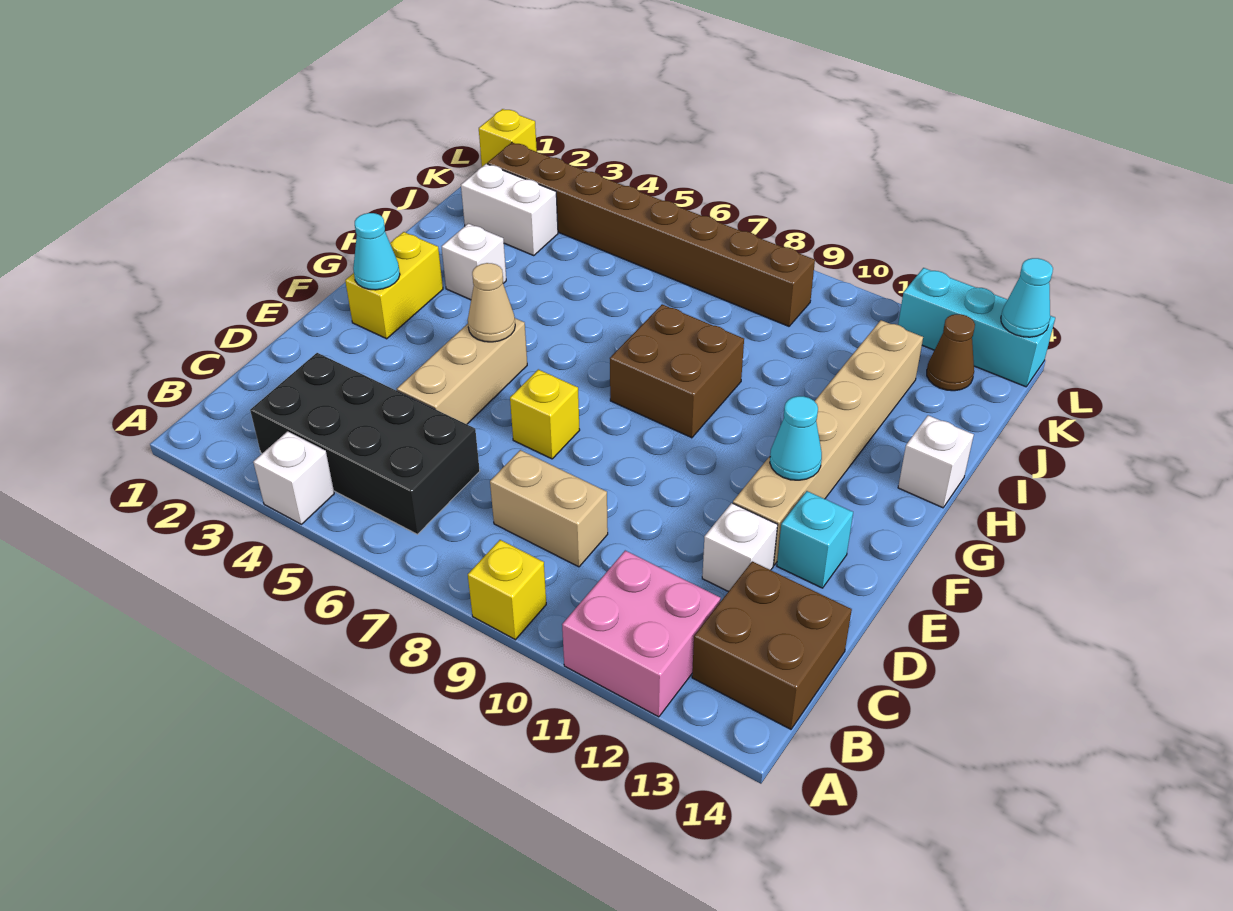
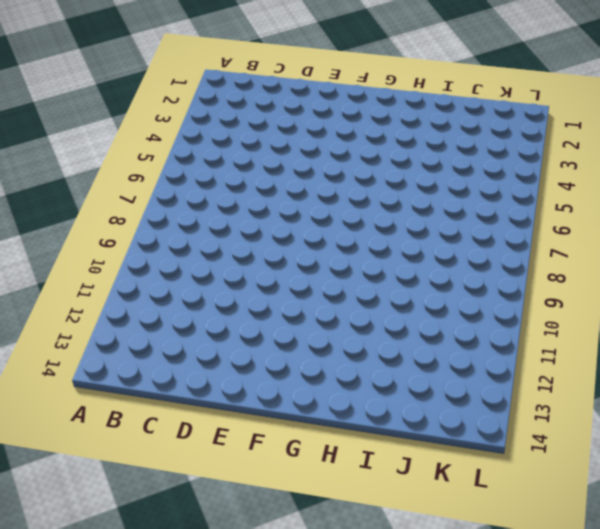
none -> white 1x1 brick [253,431,334,524]
none -> yellow 1x1 brick [468,540,546,640]
none -> pink 2x2 brick [562,551,721,717]

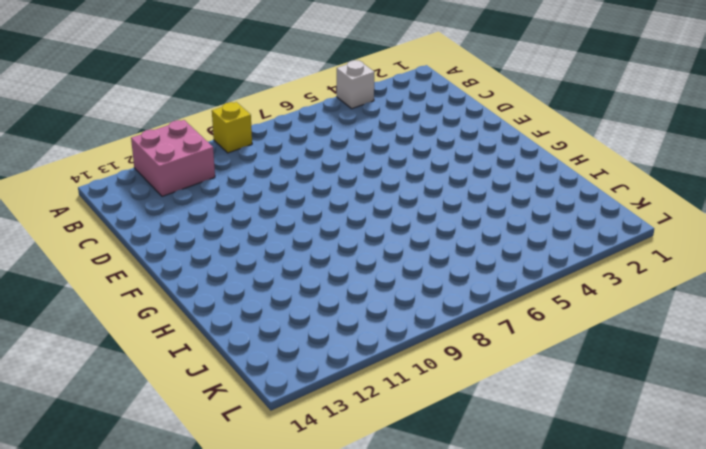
none -> black 2x4 brick [250,353,480,534]
none -> brown 2x2 brick [692,561,852,729]
none -> tan 1x2 brick [490,450,608,567]

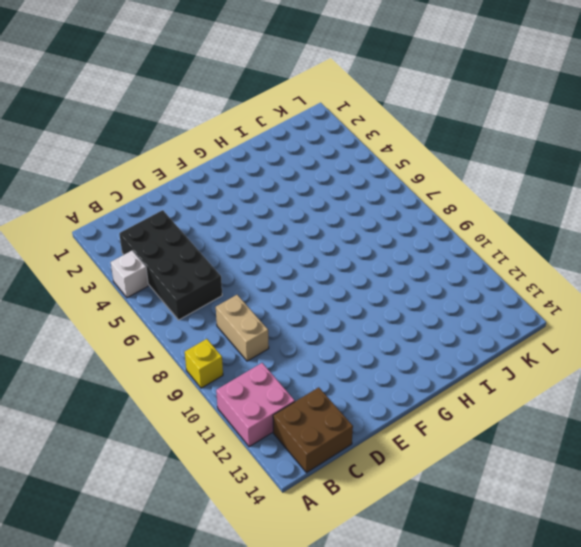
none -> tan 1x3 brick [397,318,527,424]
none -> white 1x1 brick [702,503,777,592]
none -> yellow 1x1 brick [510,369,580,459]

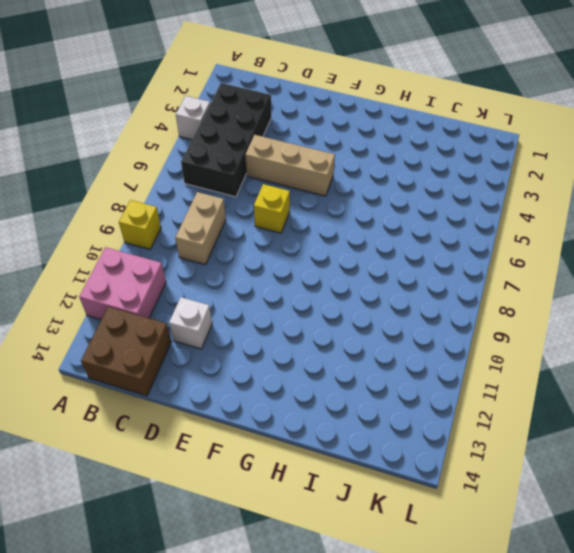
none -> tan 1x6 brick [733,320,923,565]
none -> cyan 1x1 brick [777,491,853,588]
none -> yellow 1x2 brick [345,232,443,339]

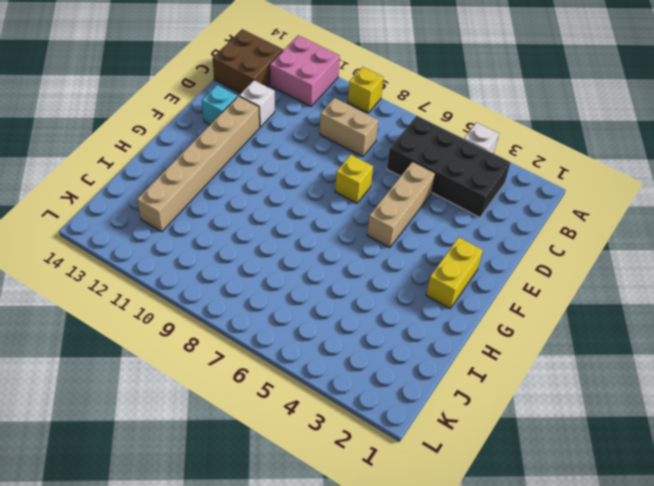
none -> brown 2x2 brick [610,304,744,438]
none -> white 1x1 brick [441,224,506,300]
none -> white 1x1 brick [898,415,974,508]

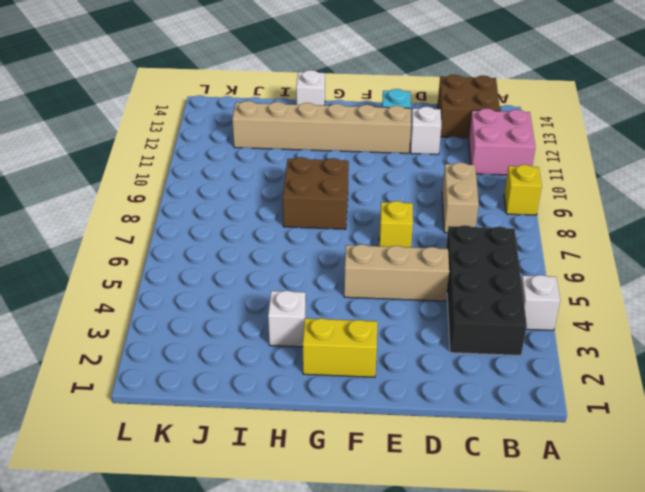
none -> white 1x2 brick [461,164,558,256]
none -> brown 1x8 brick [487,143,815,326]
none -> brown 1x1 cone [927,314,975,391]

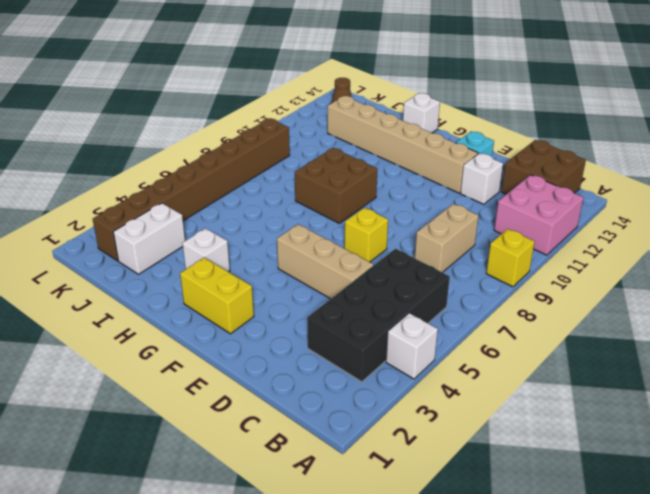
none -> yellow 1x1 brick [479,109,537,167]
none -> cyan 1x3 brick [898,268,1055,387]
none -> cyan 1x1 cone [353,213,400,290]

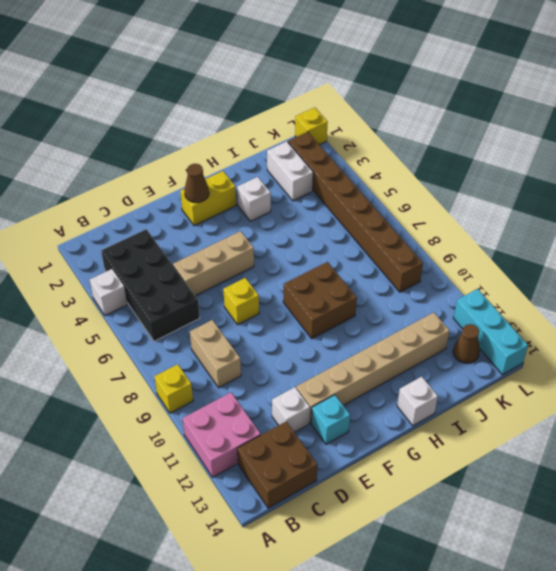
brown 1x1 cone [184,164,209,203] -> cyan 1x1 cone [353,213,400,290]
none -> tan 1x1 cone [468,263,515,342]
none -> cyan 1x1 cone [770,396,822,480]
none -> cyan 1x1 cone [1001,258,1053,337]

